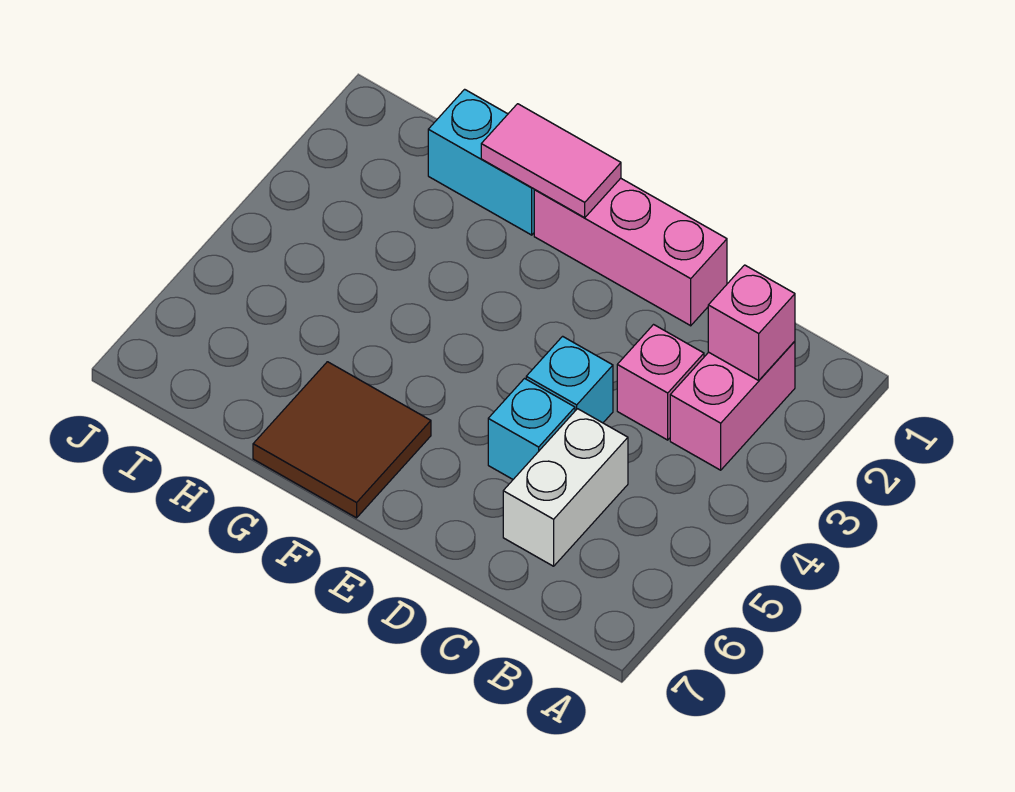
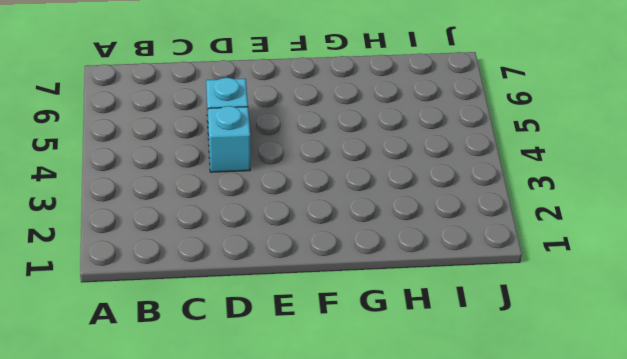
none -> pink 1x2 brick [670,341,795,470]
none -> pink 1x1 brick [617,325,704,440]

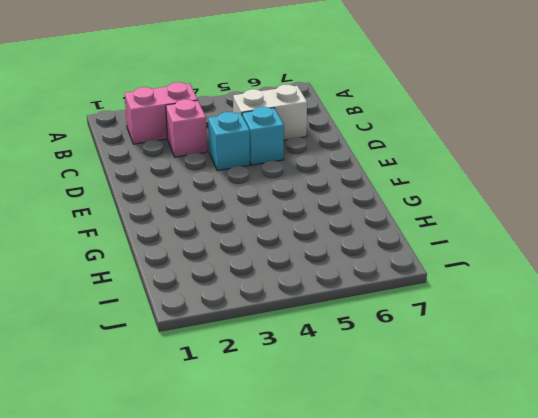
none -> pink 1x3 brick [534,178,727,326]
none -> brown 2x2 tile [253,362,431,518]

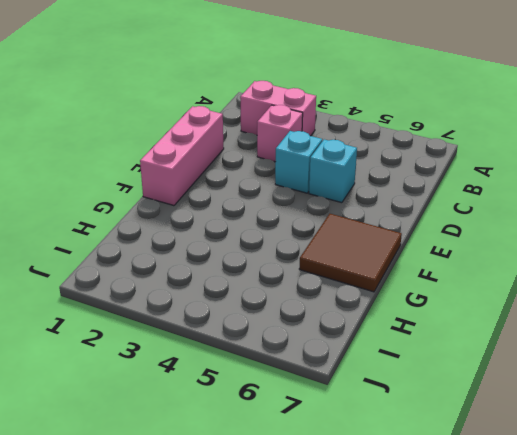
none -> white 1x2 brick [503,409,628,566]
none -> cyan 1x2 brick [428,89,534,235]

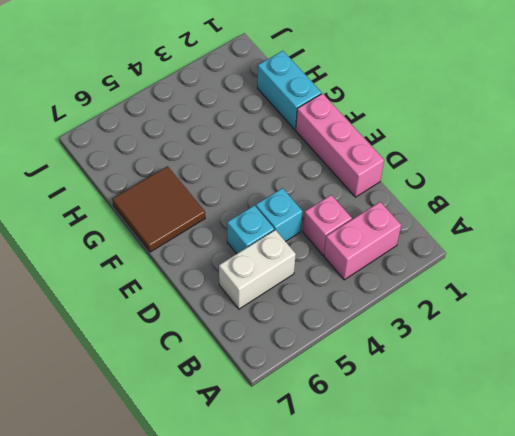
none -> pink 1x1 brick [708,265,795,380]
none -> pink 1x2 tile [481,104,621,218]

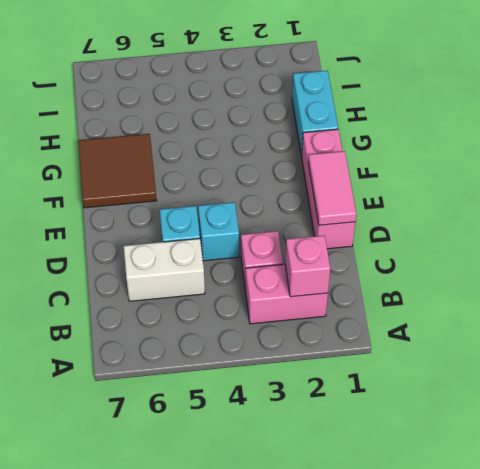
pink 1x2 tile [308,151,356,225] -> pink 1x2 tile moved to [481,104,621,218]

